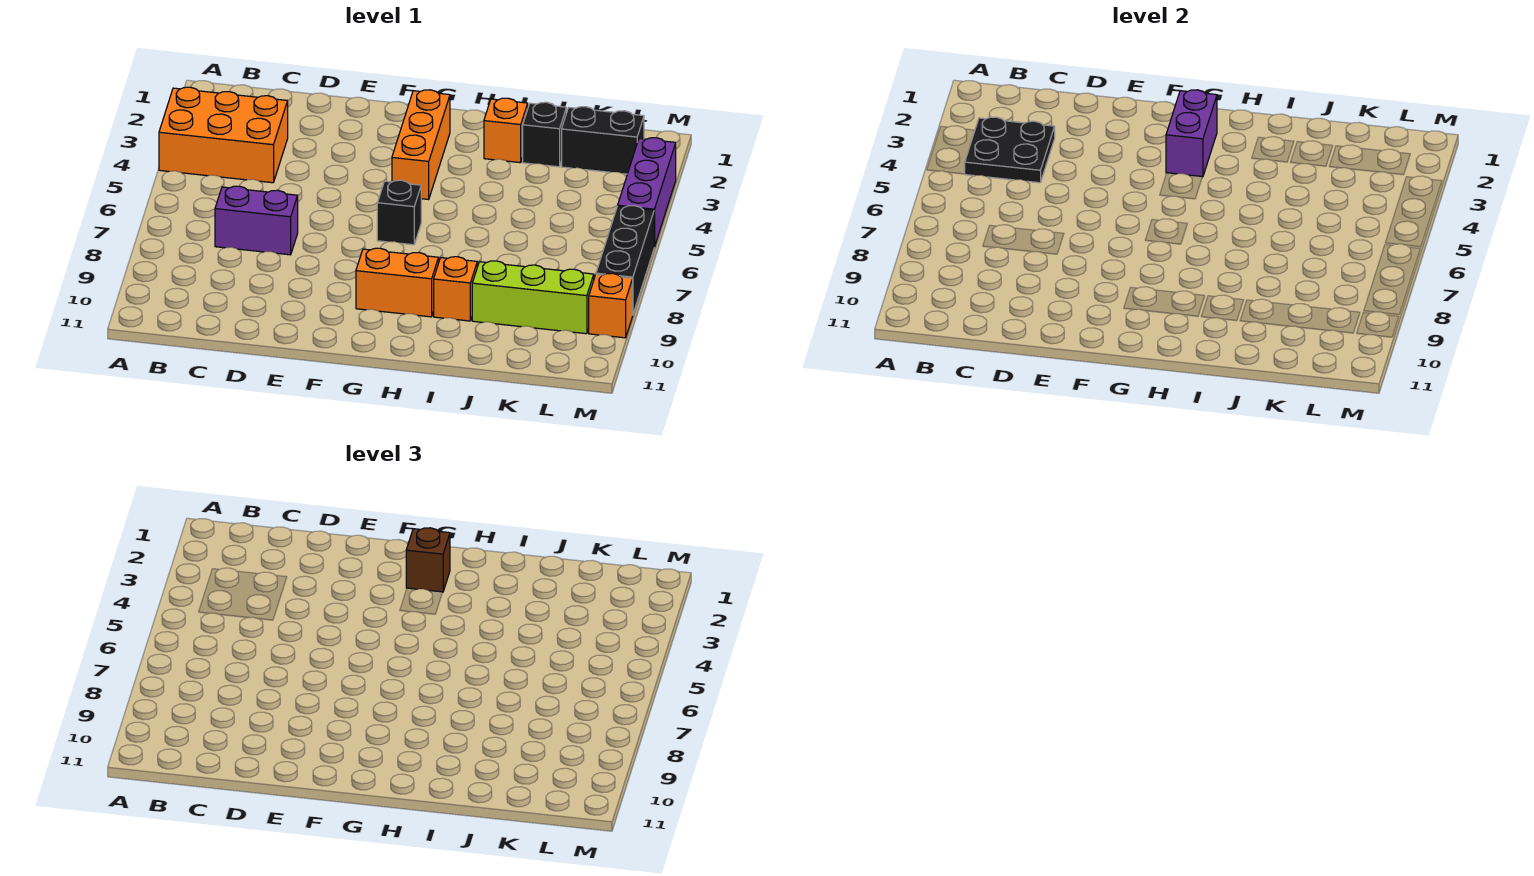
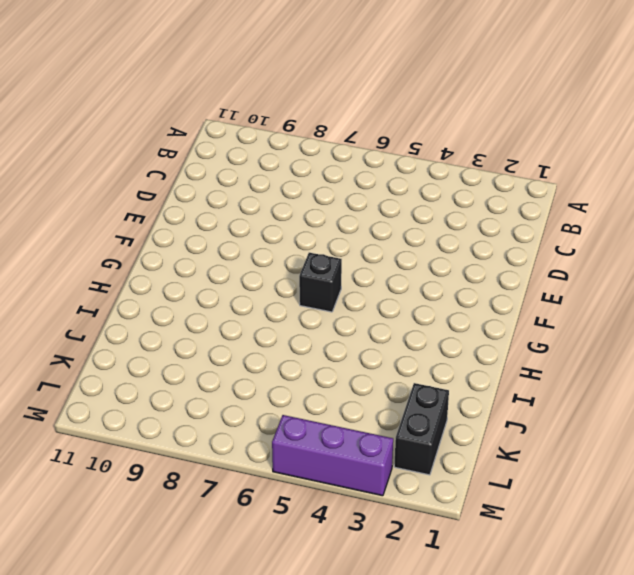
none -> orange 2x3 brick [159,87,288,183]
none -> purple 1x2 brick [215,186,298,255]
none -> orange 1x3 brick [392,90,450,199]

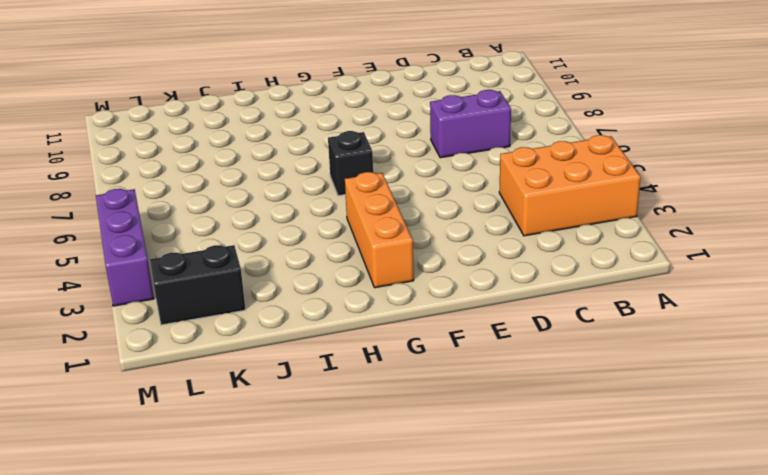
none -> orange 1x2 brick [356,248,439,317]
none -> orange 1x1 brick [484,98,528,163]
none -> orange 1x1 brick [434,257,477,321]

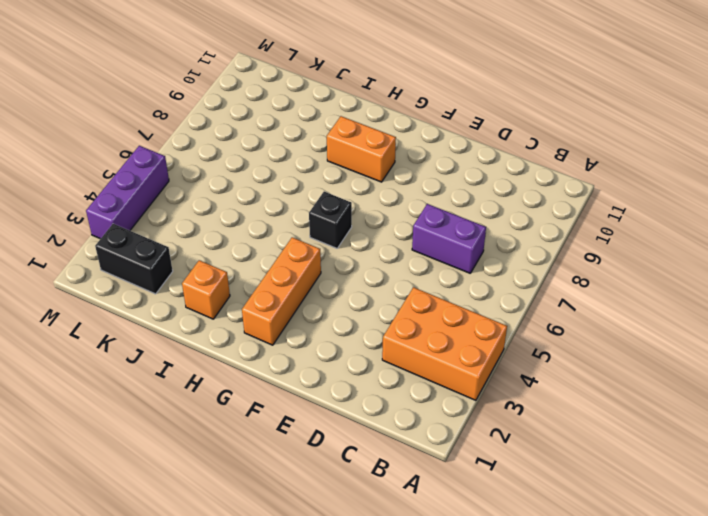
none -> orange 1x1 brick [434,257,477,321]
none -> black 1x1 brick [523,102,566,167]
none -> lime 1x3 brick [472,261,594,334]

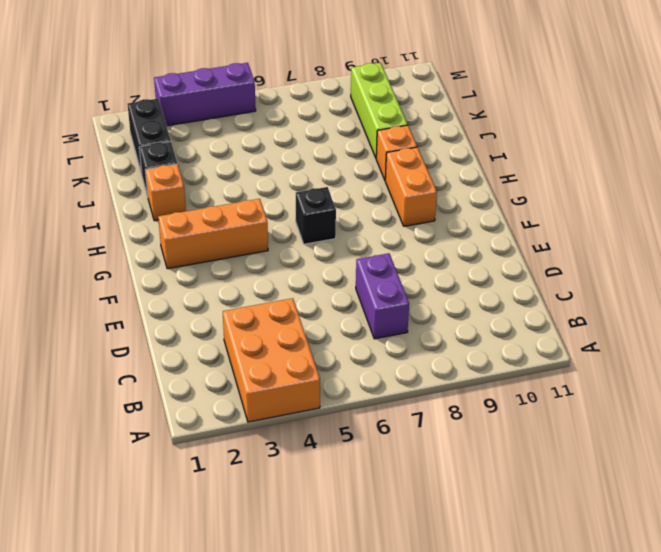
none -> black 1x3 brick [596,206,654,314]
none -> orange 1x1 brick [589,273,633,338]
none -> black 2x2 plate [965,117,1055,183]

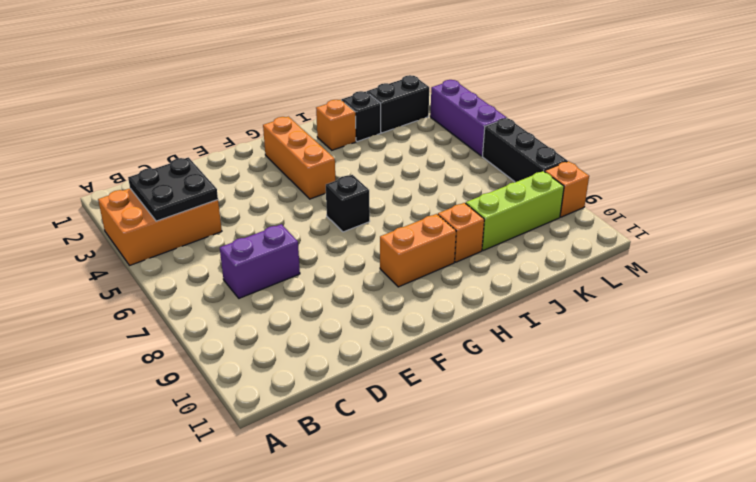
none -> purple 1x2 brick [1166,90,1217,177]
none -> brown 1x1 brick [406,528,450,592]

